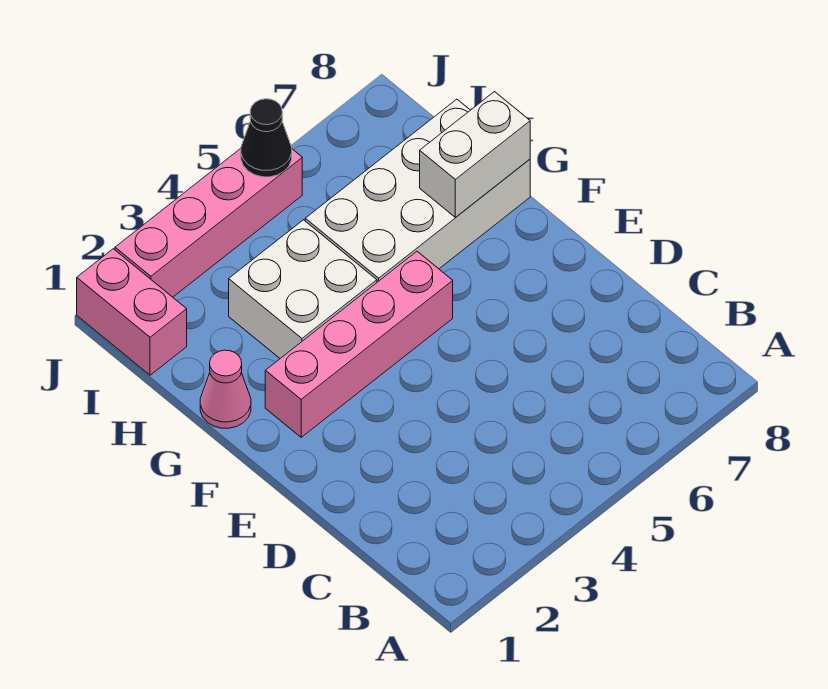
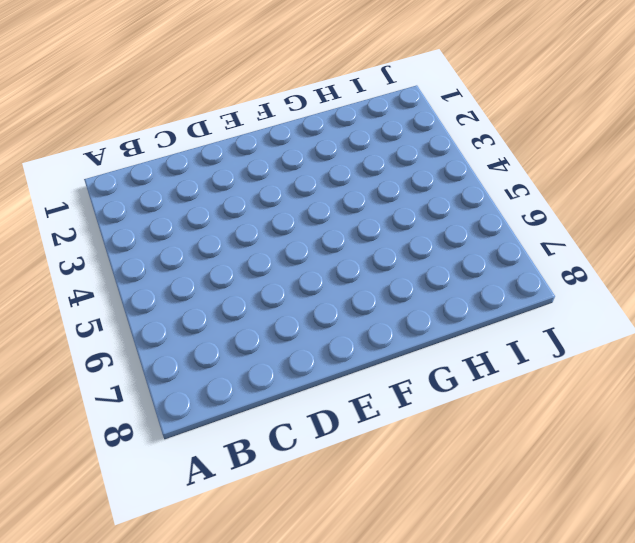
none -> pink 1x4 brick [265,251,453,437]
none -> pink 1x1 cone [200,350,251,428]

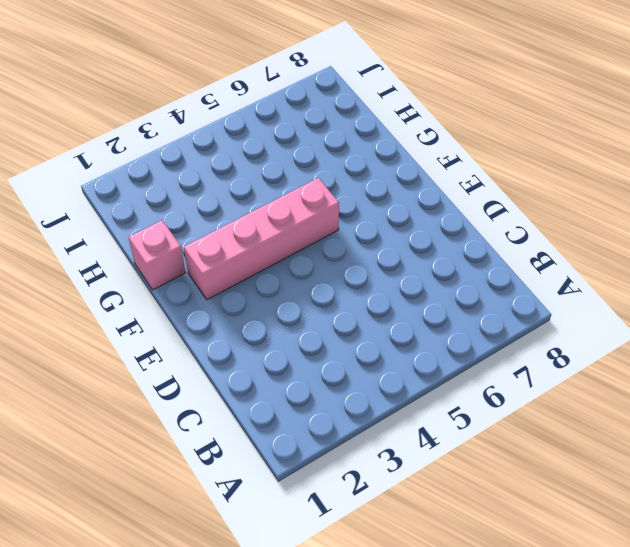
pink 1x1 brick [129,220,185,290] -> pink 1x1 cone [200,350,251,428]
none -> white 2x2 brick [229,220,377,358]
none -> white 2x4 brick [305,99,530,282]

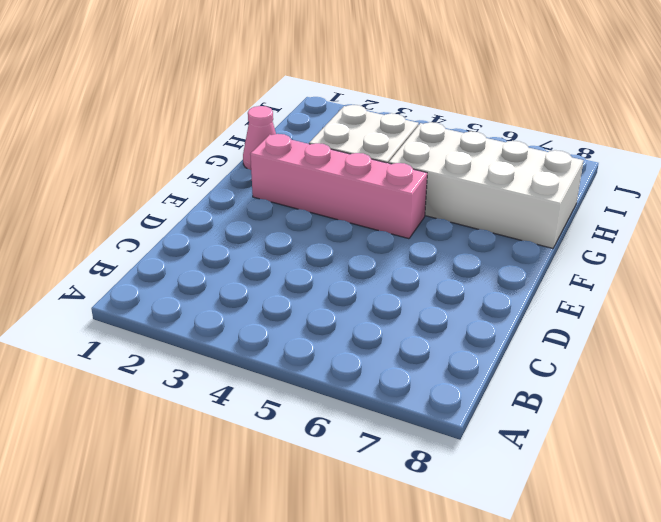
none -> pink 1x2 brick [77,249,187,375]
none -> pink 1x4 brick [115,149,302,297]

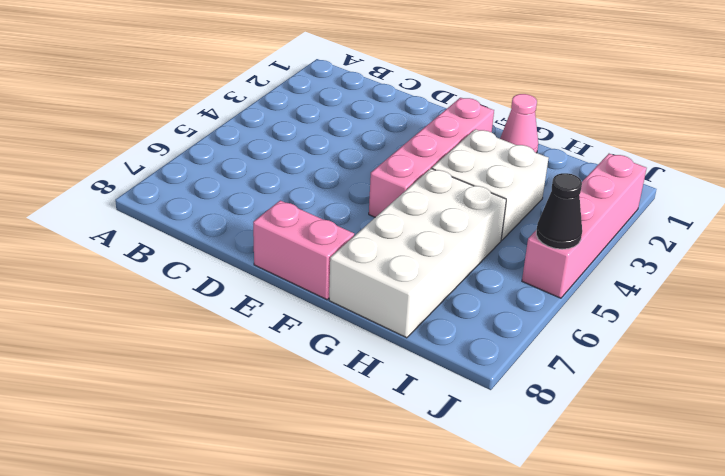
pink 1x2 brick [253,200,354,300] -> pink 1x2 brick moved to [77,249,187,375]
none -> white 1x2 brick [420,92,530,217]

